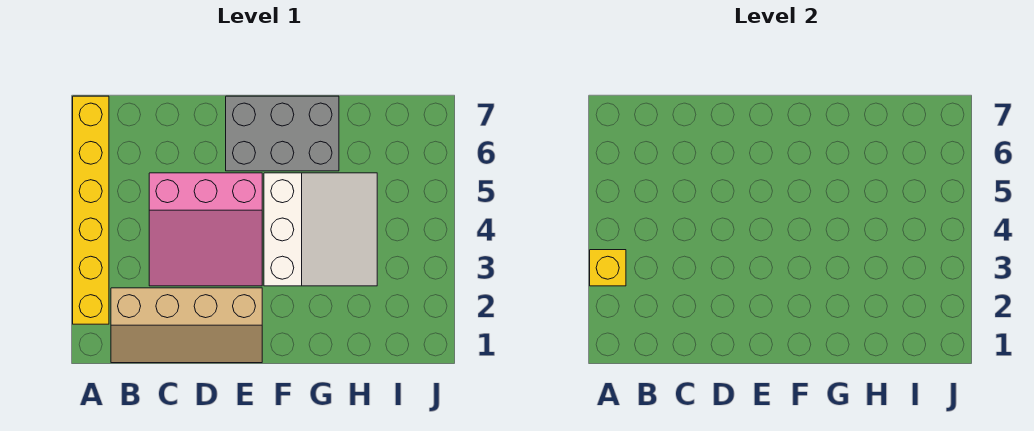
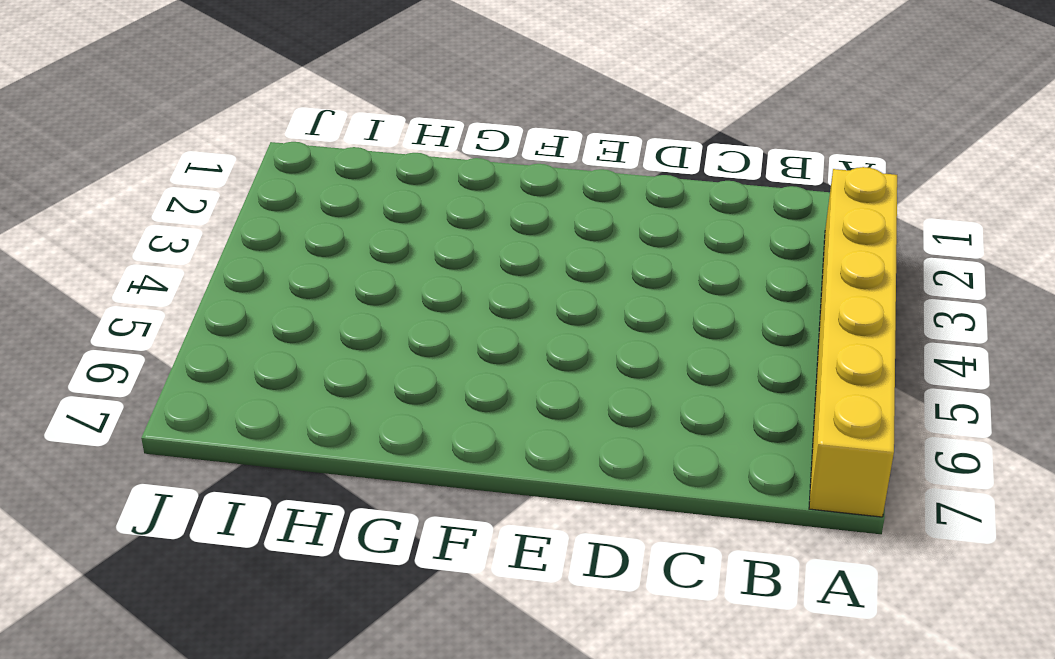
none -> tan 2x4 slope [111,288,262,363]
none -> pink 3x3 slope [149,173,262,286]

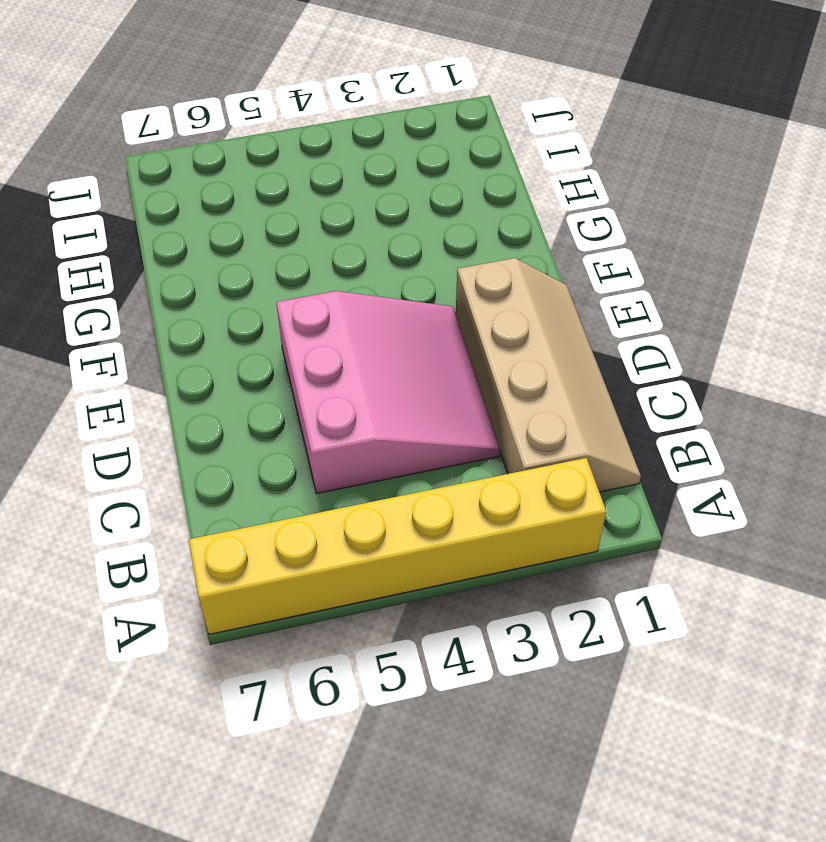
none -> grey 2x3 brick [226,96,339,171]
none -> white 3x3 slope [264,173,377,286]

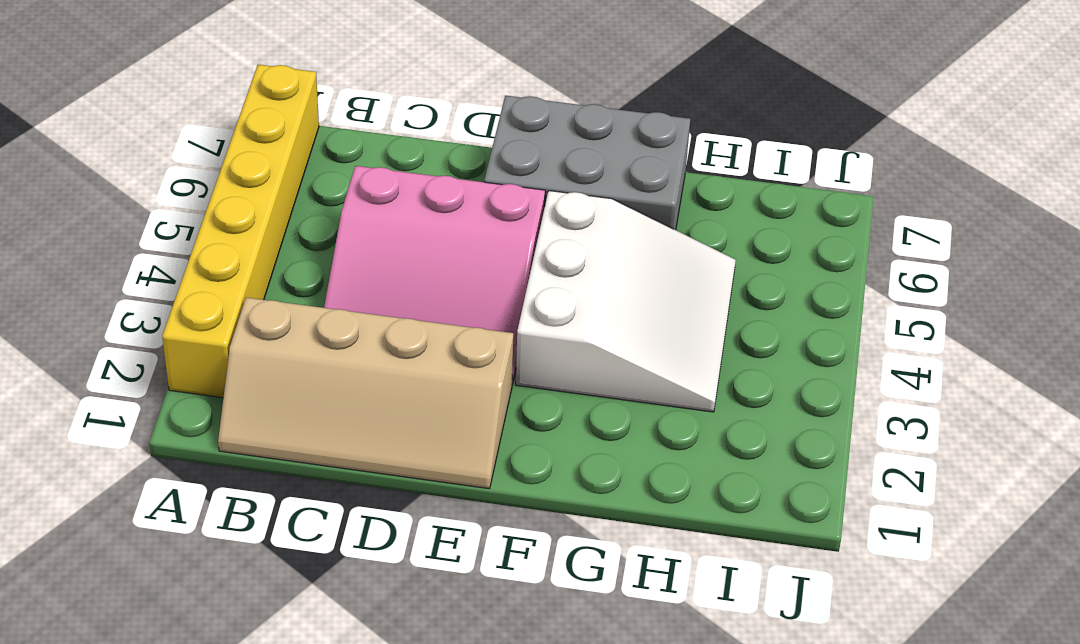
none -> yellow 1x1 brick [590,250,626,286]

